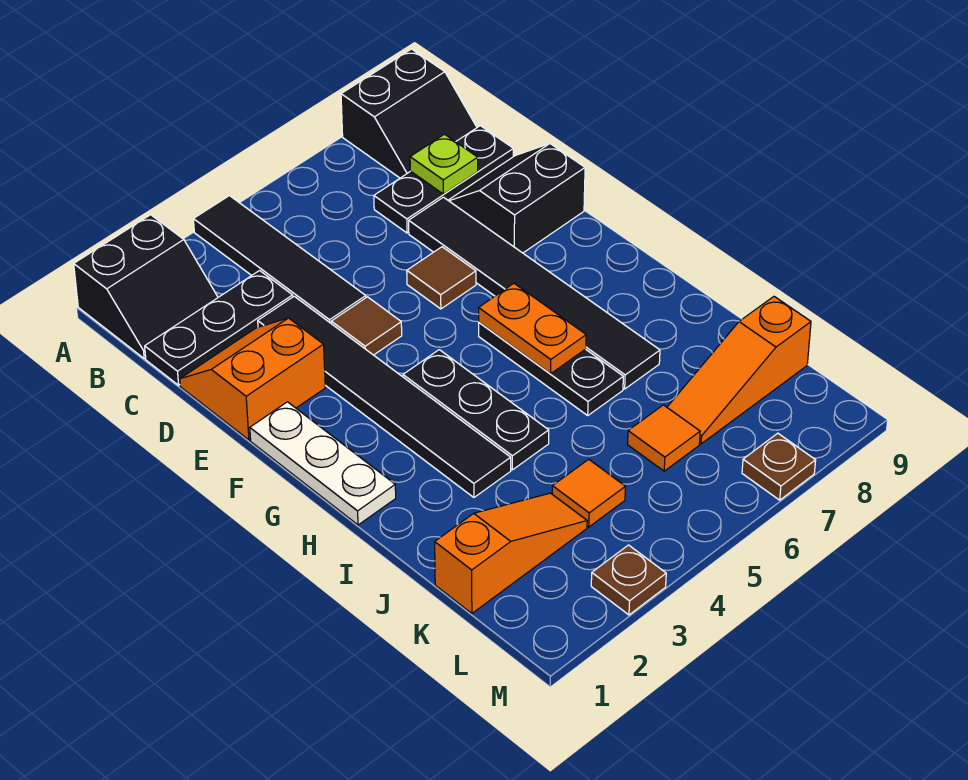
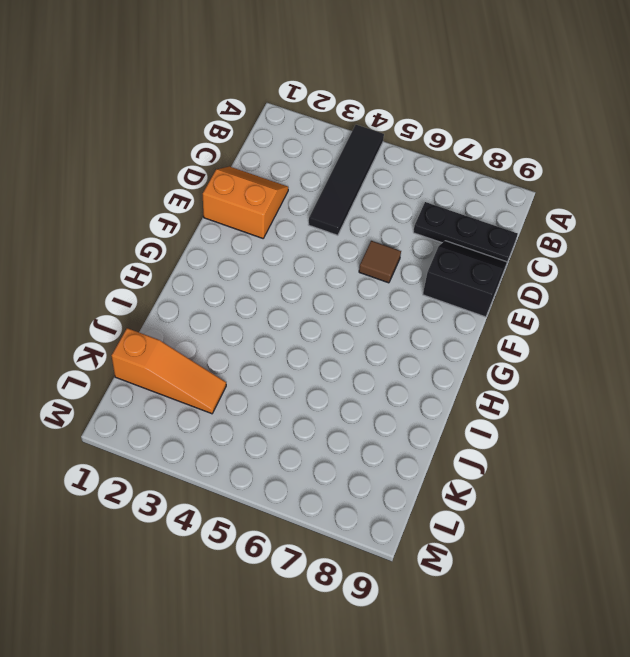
none -> black 2x2 slope [74,215,218,358]
none -> black 2x2 slope [341,49,477,178]
none -> black 1x3 plate [145,271,293,385]

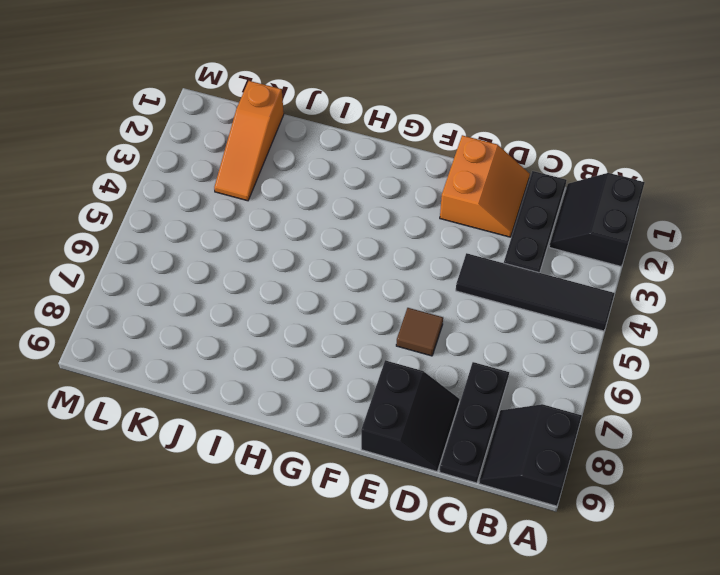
none -> black 1x6 tile [258,296,511,497]
none -> black 1x6 tile [409,197,660,389]
none -> brown 1x1 tile [331,297,402,355]

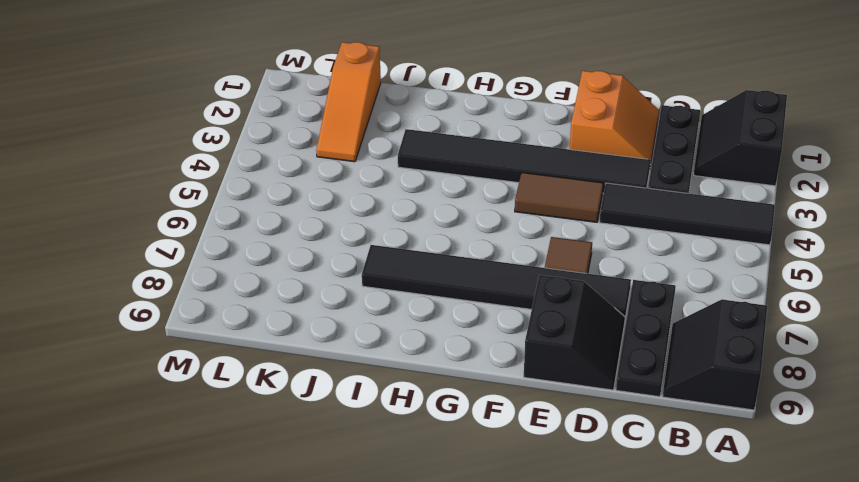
brown 1x2 tile [515,173,603,222] -> brown 1x1 tile [331,297,402,355]
none -> white 1x3 plate [250,402,396,525]
none -> black 1x3 plate [403,350,549,470]
none -> black 1x3 plate [479,323,623,415]

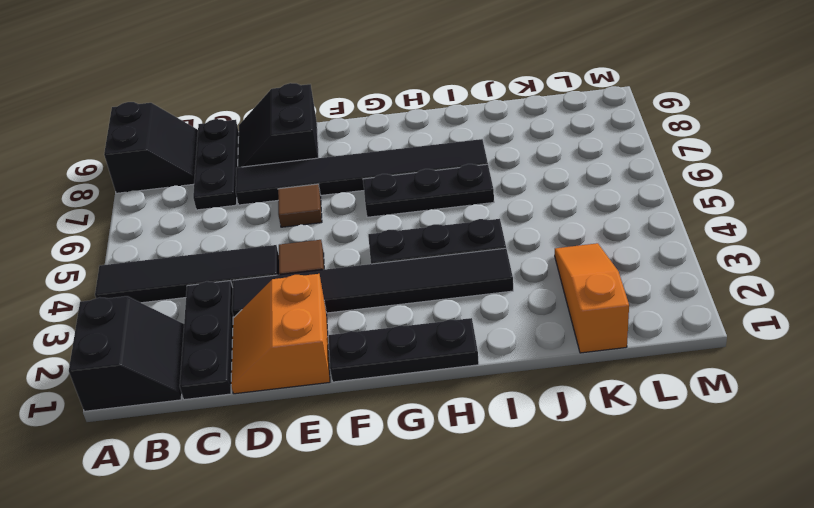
black 1x3 plate [328,318,479,382] -> white 1x3 plate [250,402,396,525]
none -> orange 1x1 tile [552,459,625,527]
none -> orange 1x1 tile [628,405,700,471]
none -> orange 1x3 slope [667,297,811,444]

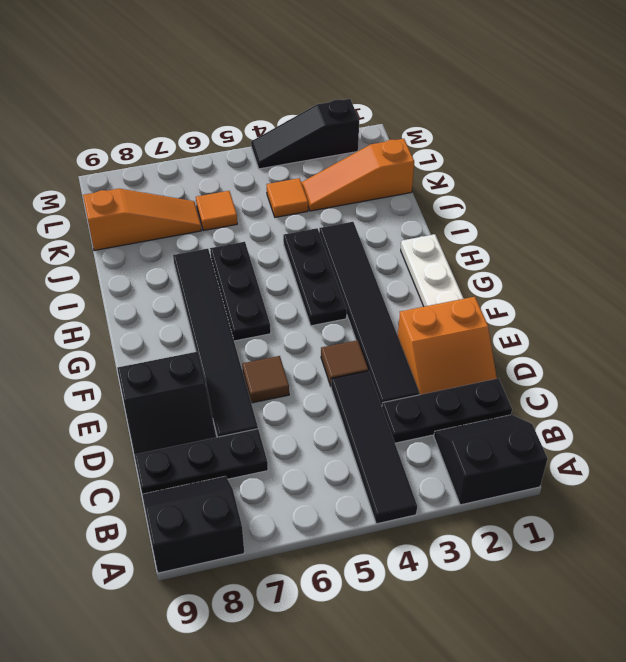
black 1x3 slope [251,99,359,169] -> brown 1x1 plate [591,545,666,615]
none -> brown 1x1 plate [742,433,816,500]
none -> lime 1x1 plate [410,134,478,194]
none -> orange 1x2 plate [479,283,586,374]

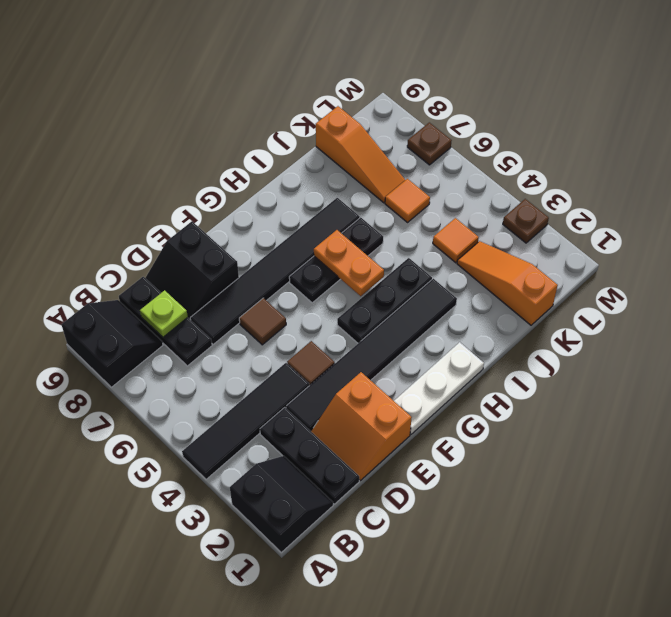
orange 1x2 plate [314,230,384,296] -> orange 1x2 plate turned to [479,283,586,374]

